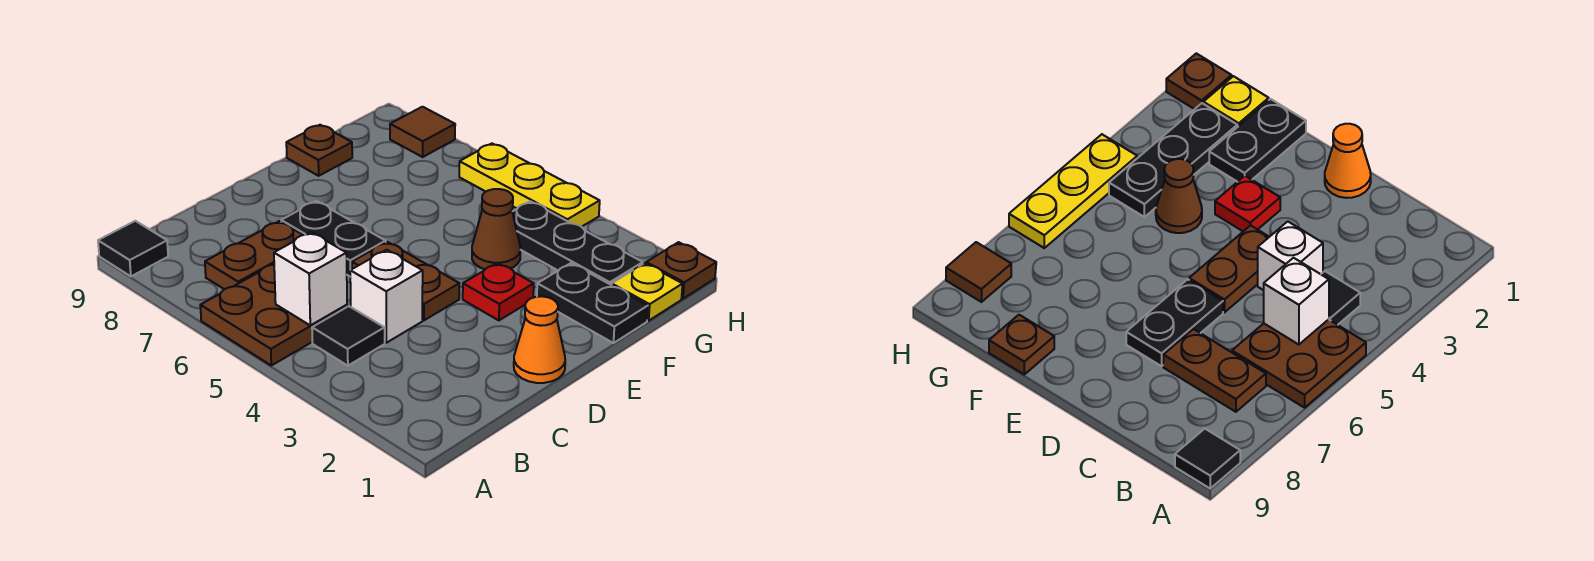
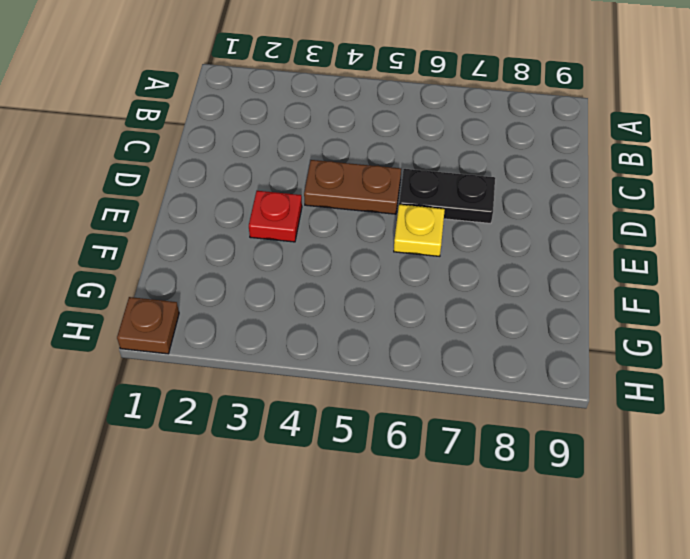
yellow 1x1 plate [394,204,445,256] -> yellow 1x1 plate moved to [612,263,683,321]
none -> brown 2x2 plate [200,264,347,365]
none -> black 1x1 tile [98,221,168,276]
none -> black 1x1 tile [312,306,385,366]

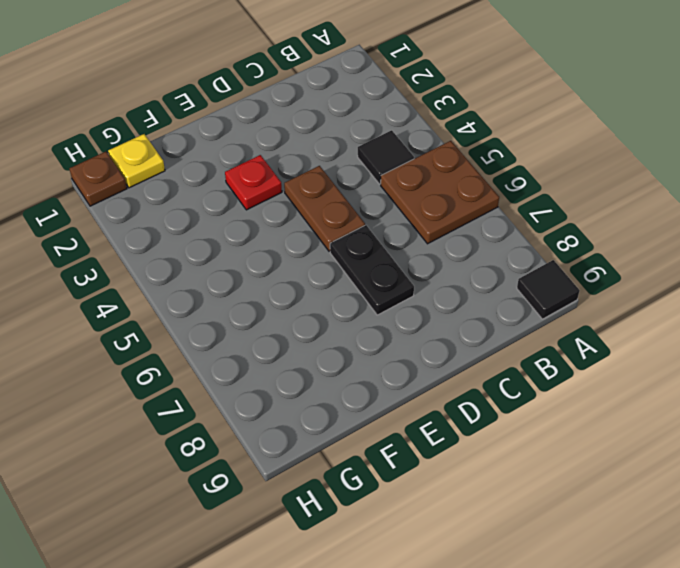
none -> brown 1x2 plate [205,221,302,289]
none -> white 1x1 brick [350,250,423,343]
none -> orange 1x1 cone [514,296,565,383]

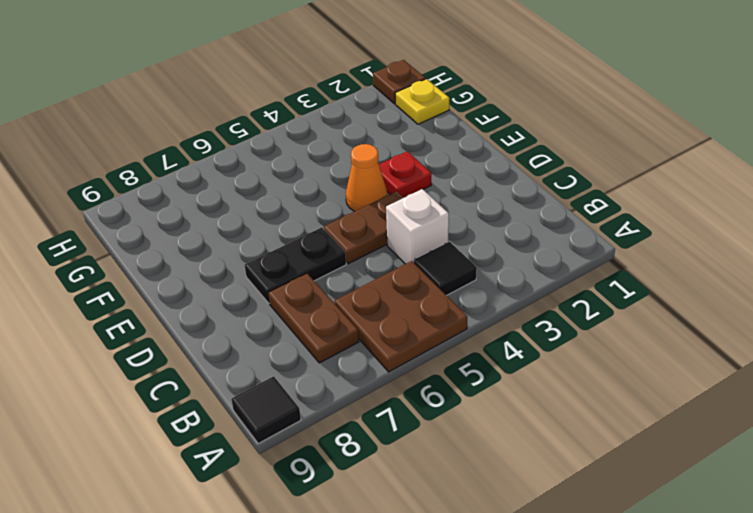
orange 1x1 cone [346,144,387,211] -> orange 1x1 cone moved to [514,296,565,383]
none -> black 1x2 plate [537,263,648,343]
none -> brown 1x1 cone [472,189,520,269]
none -> brown 1x1 plate [286,125,352,176]

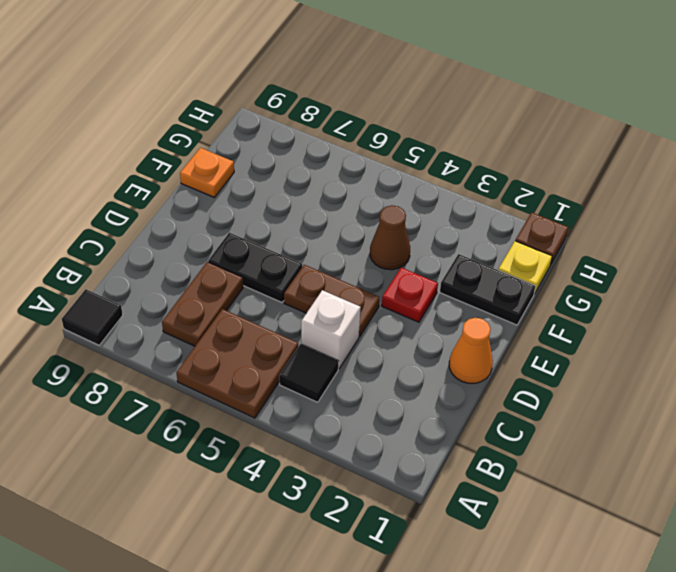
orange 1x1 plate [180,148,234,197] -> brown 1x1 plate [286,125,352,176]
none -> black 1x3 plate [512,201,643,285]
none -> yellow 1x3 plate [459,144,600,227]
none -> brown 1x1 tile [390,107,455,157]

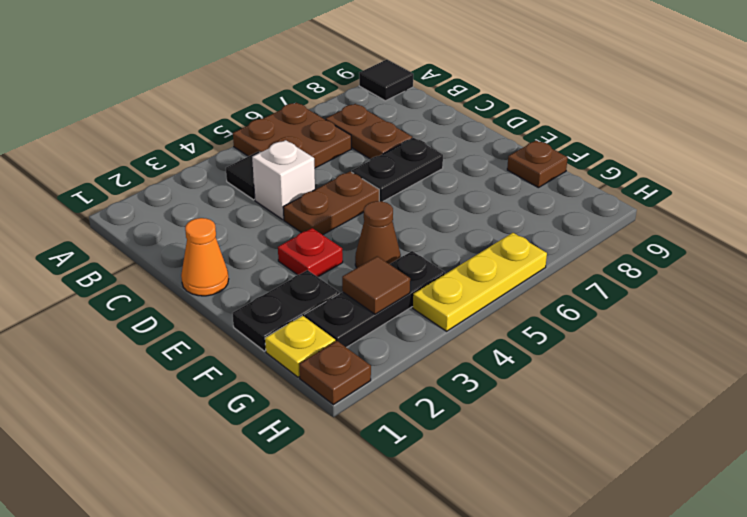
brown 1x1 tile [342,256,410,314] -> brown 1x1 tile moved to [390,107,455,157]
none -> white 1x1 brick [274,232,347,325]

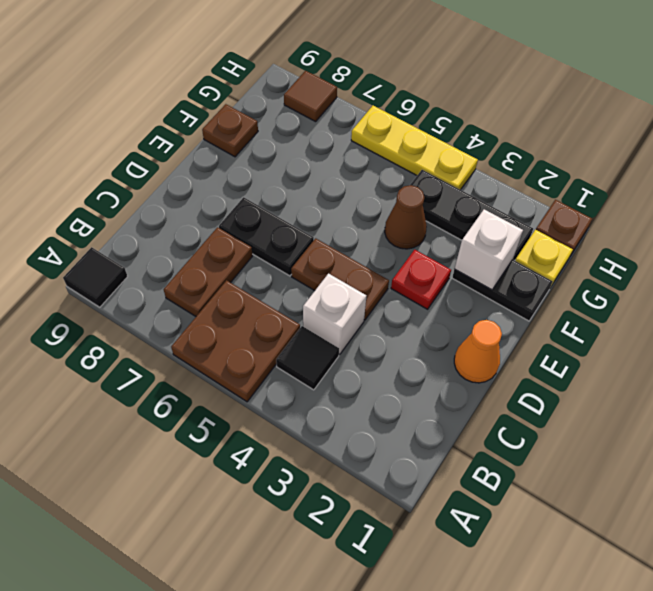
white 1x1 brick [455,209,523,290] -> white 1x1 brick moved to [274,232,347,325]

